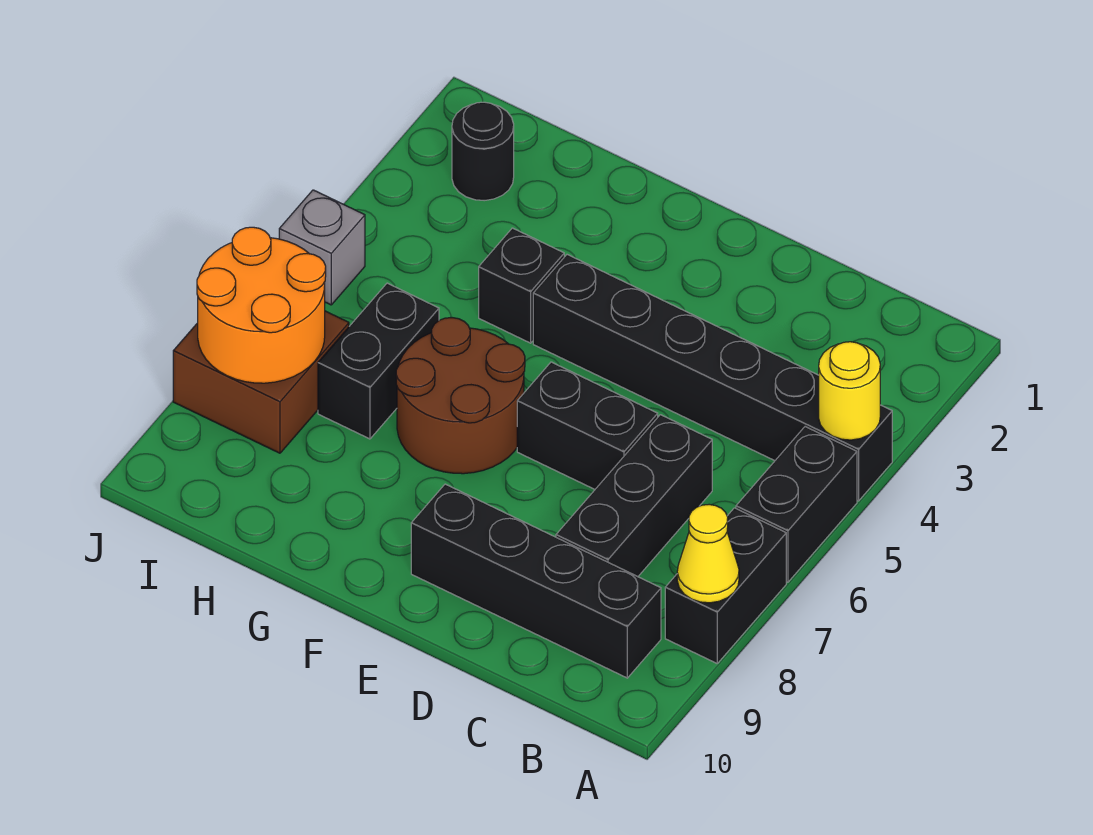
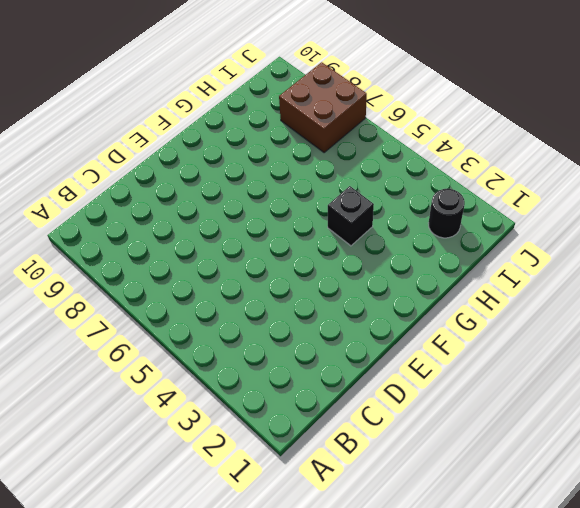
none -> black 1x6 brick [533,255,892,501]
none -> black 1x2 brick [736,427,857,582]
none -> black 1x2 brick [665,508,786,663]

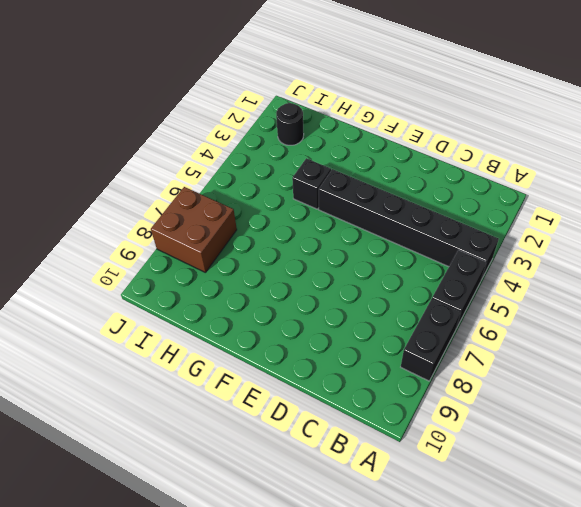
none -> black 1x4 brick [411,484,661,678]
none -> black 1x3 brick [556,415,712,577]
none -> black 1x2 brick [517,362,658,489]

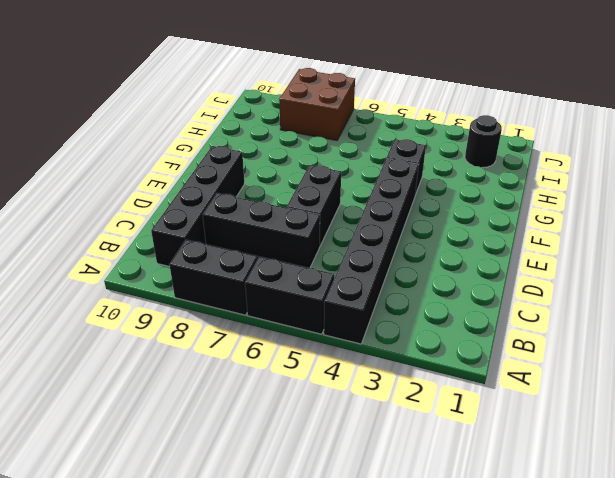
none -> brown 2x2 round brick [396,318,525,474]
none -> black 1x2 brick [318,283,439,439]
none -> grey 1x1 brick [279,190,365,305]

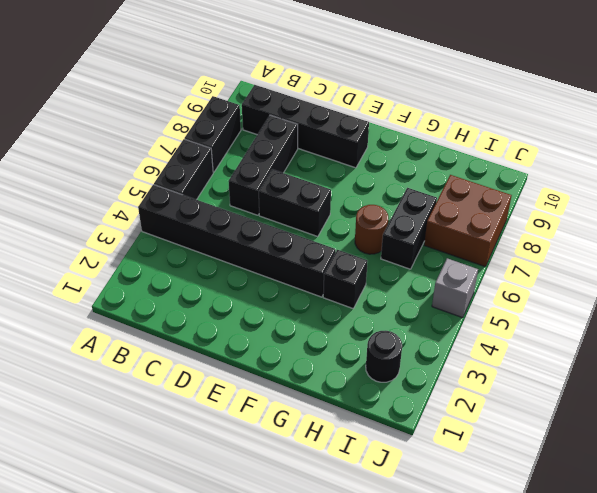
brown 1x1 round brick [355,205,388,254] -> brown 2x2 round brick [396,318,525,474]
none -> yellow 1x1 round brick [819,342,880,440]
none -> yellow 1x1 cone [677,504,739,603]
none -> orange 2x2 round brick [197,227,326,383]

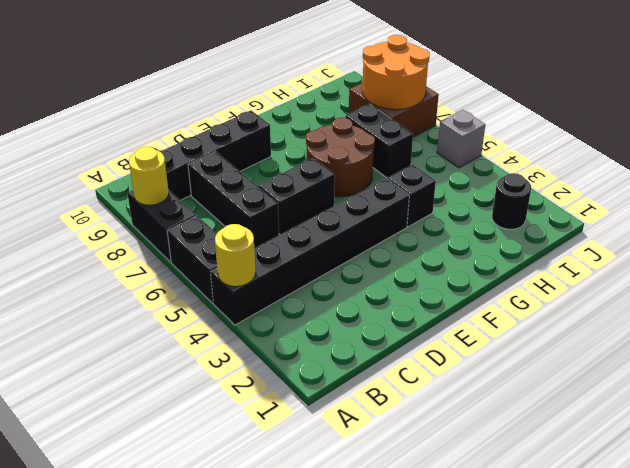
yellow 1x1 round brick [129,147,169,205] -> yellow 1x1 cone [677,504,739,603]

